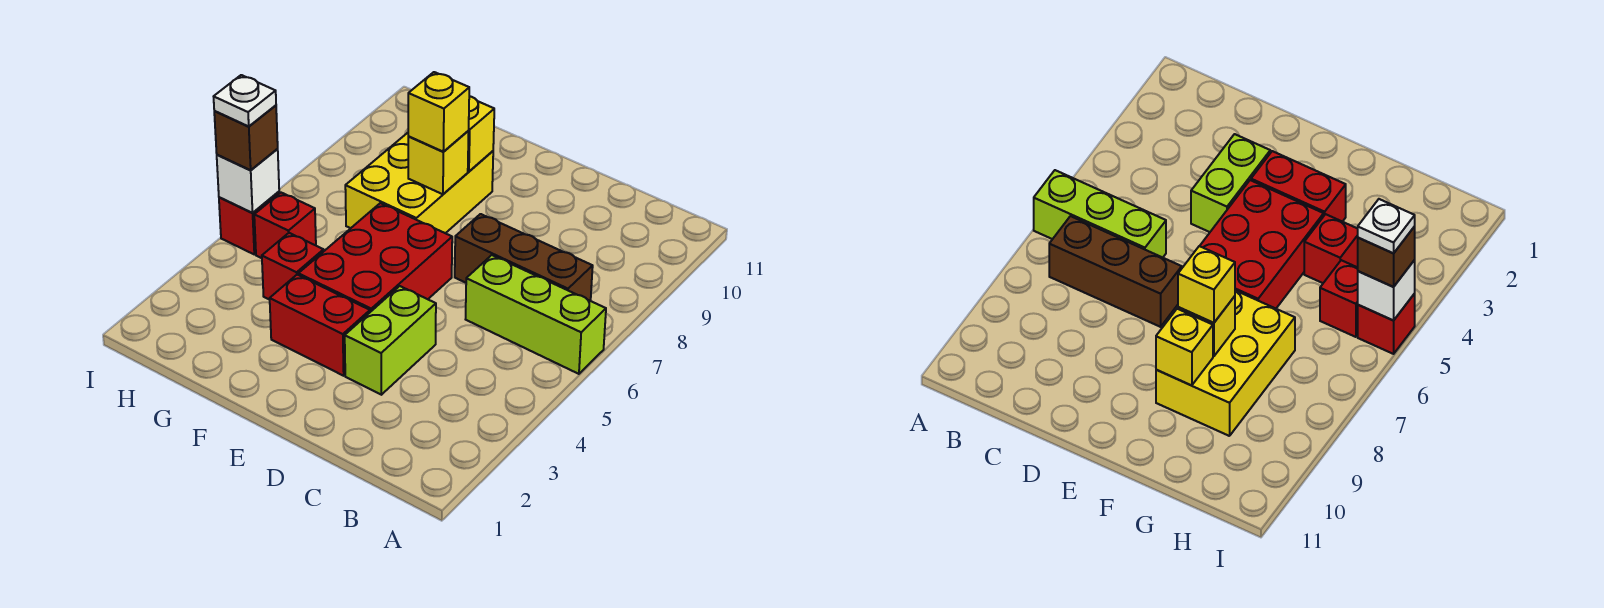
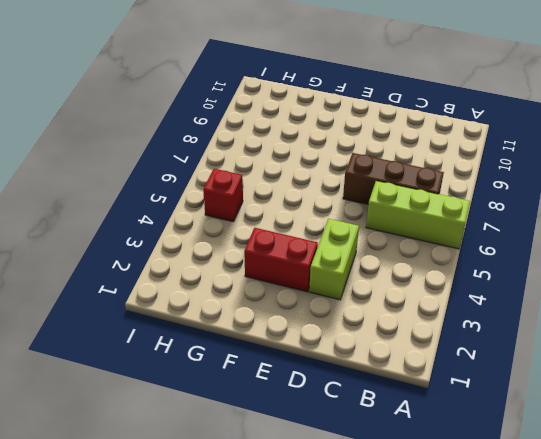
none -> red 2x3 brick [298,203,452,312]
none -> yellow 2x3 brick [345,133,493,233]
none -> red 1x1 brick [262,233,324,300]

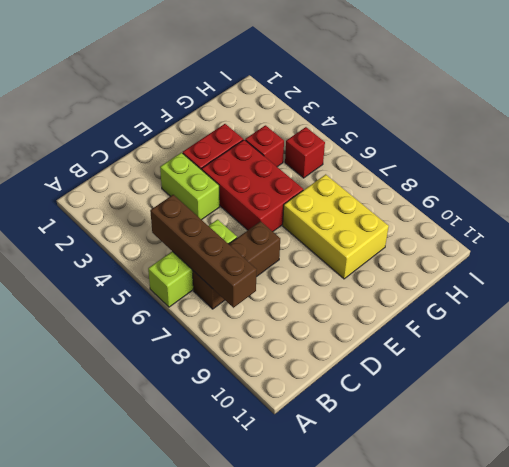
brown 1x4 brick [150,195,257,308] -> none
none -> red 1x1 brick [219,192,279,254]
none -> yellow 1x1 brick [408,131,469,194]
none -> yellow 1x1 brick [468,96,494,172]

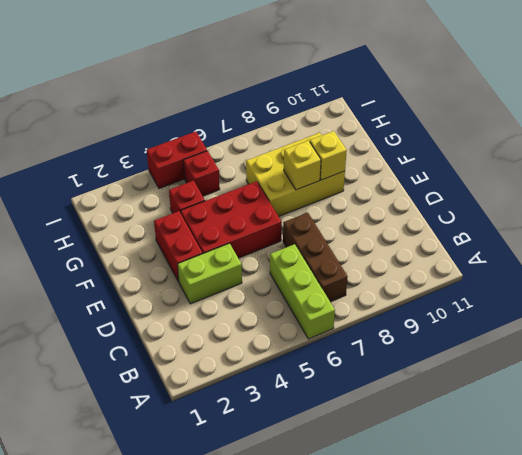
red 1x2 brick [147,132,207,189] -> red 1x1 brick [219,192,279,254]
none -> white 1x1 brick [217,149,279,213]
none -> yellow 1x1 brick [408,72,469,152]
none -> brown 1x1 brick [214,105,278,170]

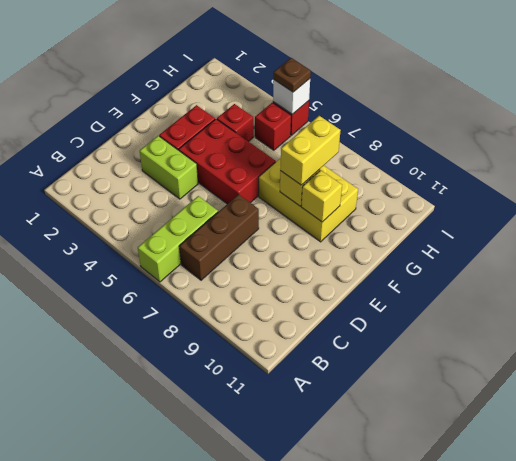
yellow 1x2 brick [280,116,341,185] -> yellow 1x1 brick [408,72,469,152]
brown 1x1 plate [274,58,311,92] -> brown 1x1 brick [214,105,278,170]
none -> white 1x1 plate [214,75,276,127]

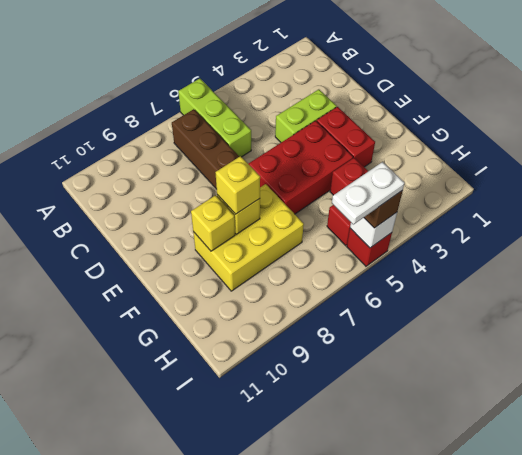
white 1x2 plate [332,162,405,224] -> white 1x1 plate [214,75,276,127]

